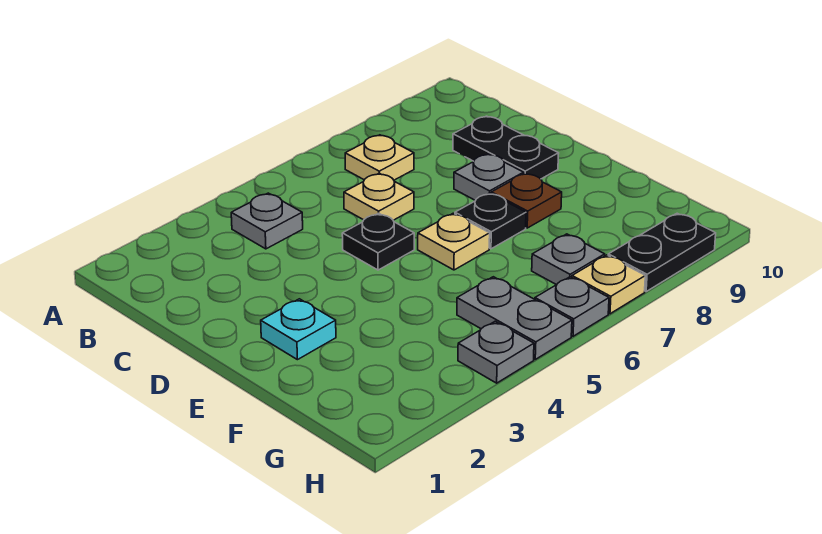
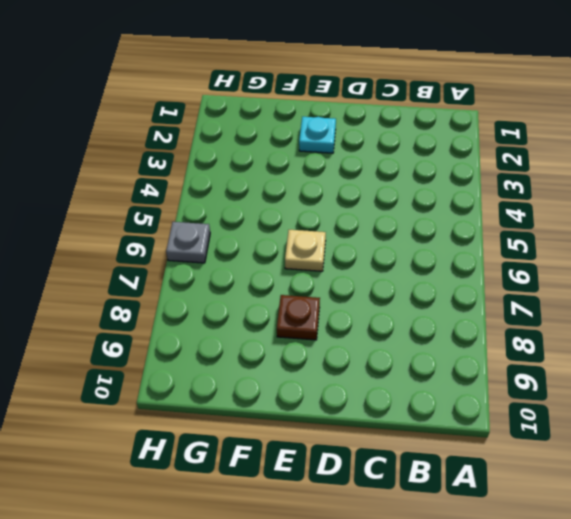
none -> grey 1x1 plate [231,193,303,249]
none -> tan 1x1 plate [345,135,414,180]
none -> tan 1x1 plate [344,173,414,220]

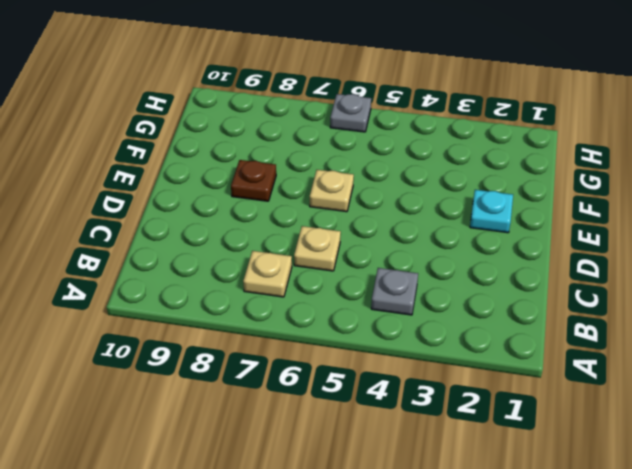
none -> black 1x2 plate [453,116,559,179]
none -> black 1x1 plate [342,213,414,270]
none -> grey 1x1 plate [454,154,524,200]

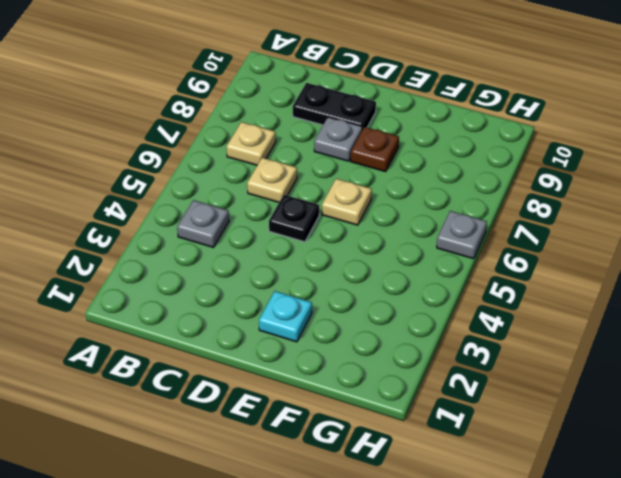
none -> black 1x1 plate [455,193,526,249]
none -> grey 1x2 plate [457,277,572,359]
none -> grey 1x1 plate [532,234,605,285]

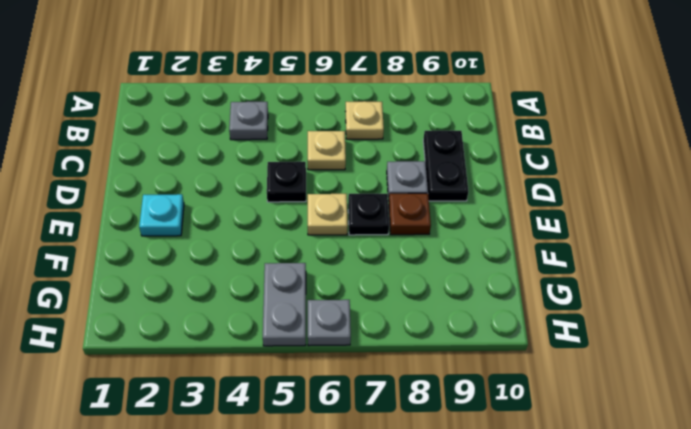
none -> grey 1x1 plate [532,234,605,285]
none -> grey 1x1 plate [458,321,534,383]
none -> tan 1x1 plate [572,255,645,314]

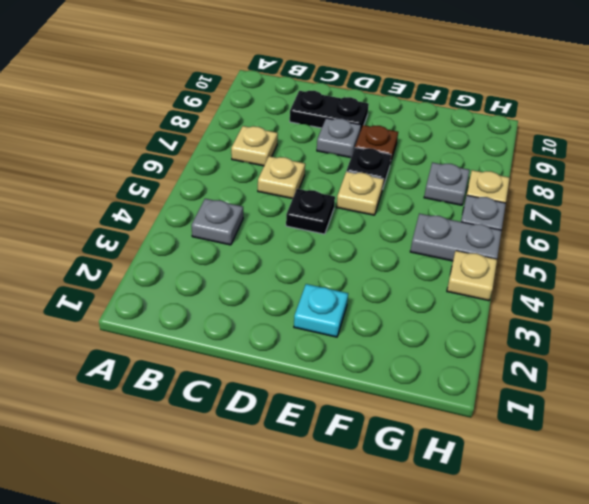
tan 1x1 plate [447,251,497,301] -> grey 1x1 plate [458,321,534,383]
none -> black 1x2 plate [608,213,716,291]

